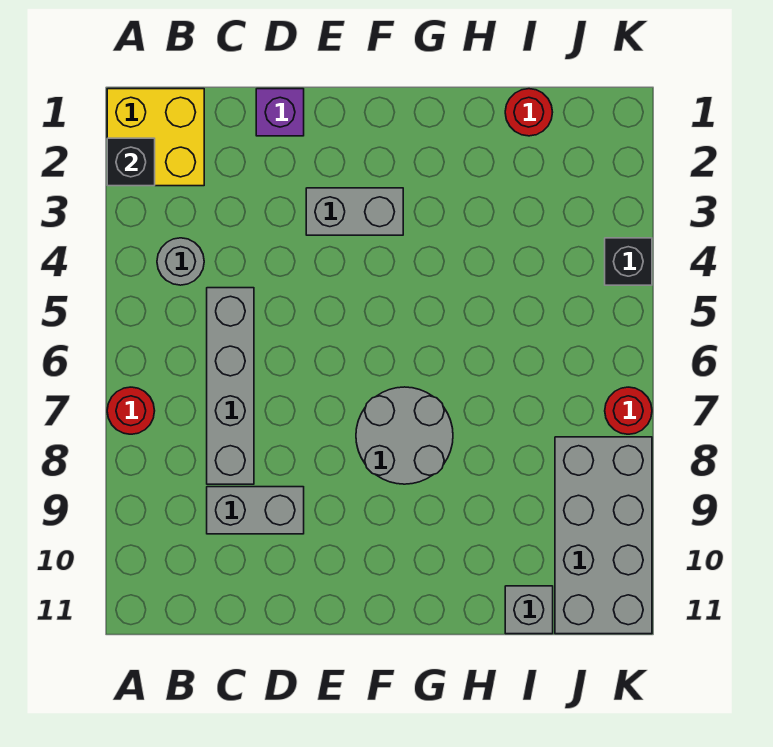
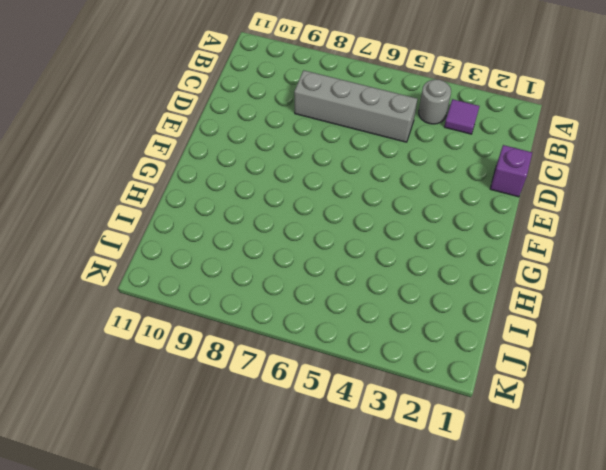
purple 1x1 tile [444,99,479,134] -> none
none -> yellow 2x2 brick [107,89,204,186]
none -> red 1x1 round brick [107,387,155,434]
none -> grey 1x2 brick [207,487,304,534]

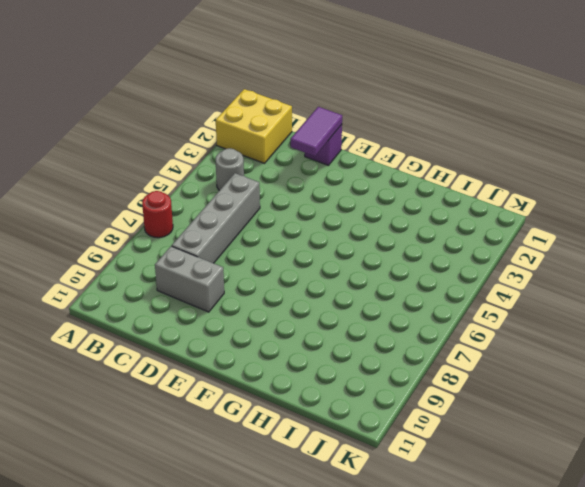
purple 1x2 tile [291,107,342,156] -> none
none -> grey 1x2 brick [306,188,403,235]
none -> grey 2x2 round brick [356,387,453,484]
none -> red 1x1 round brick [505,89,553,136]

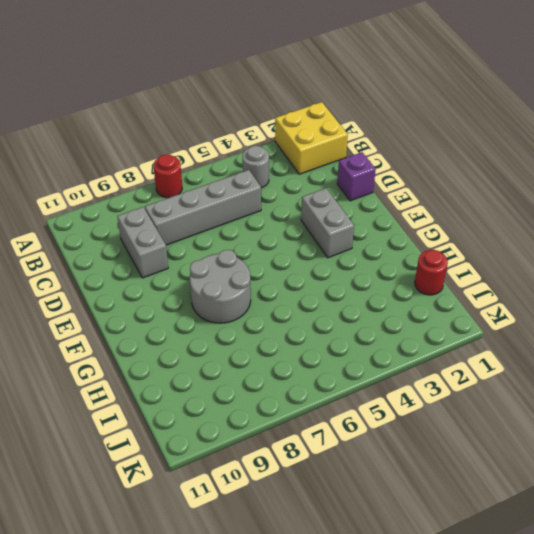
none -> grey 1x1 brick [505,586,553,634]
none -> grey 2x4 brick [555,437,652,634]
none -> black 1x1 brick [605,238,652,285]

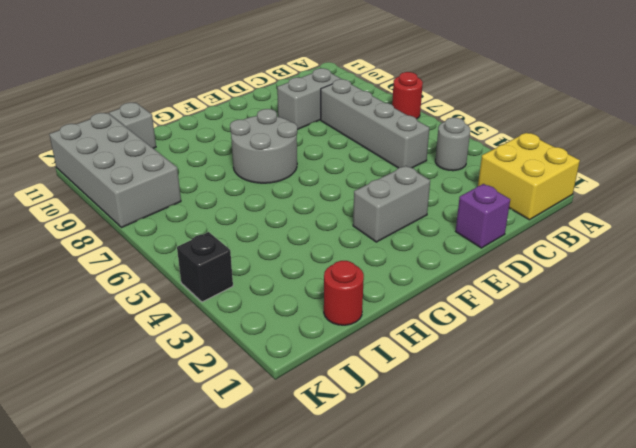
none -> red 1x1 round brick [605,387,652,434]
none -> black 1x1 brick [107,138,155,186]

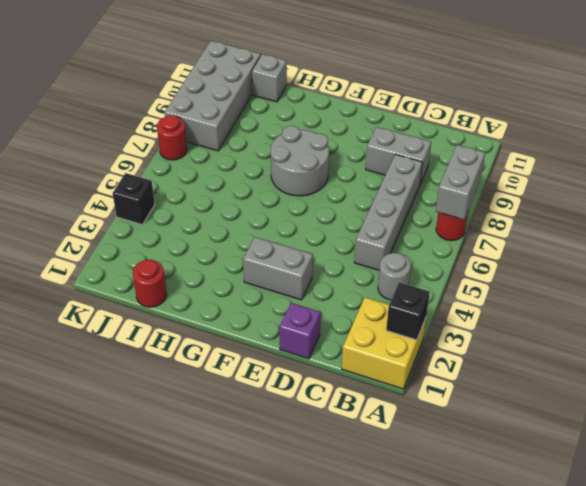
grey 1x2 brick [436,145,485,220] -> none

